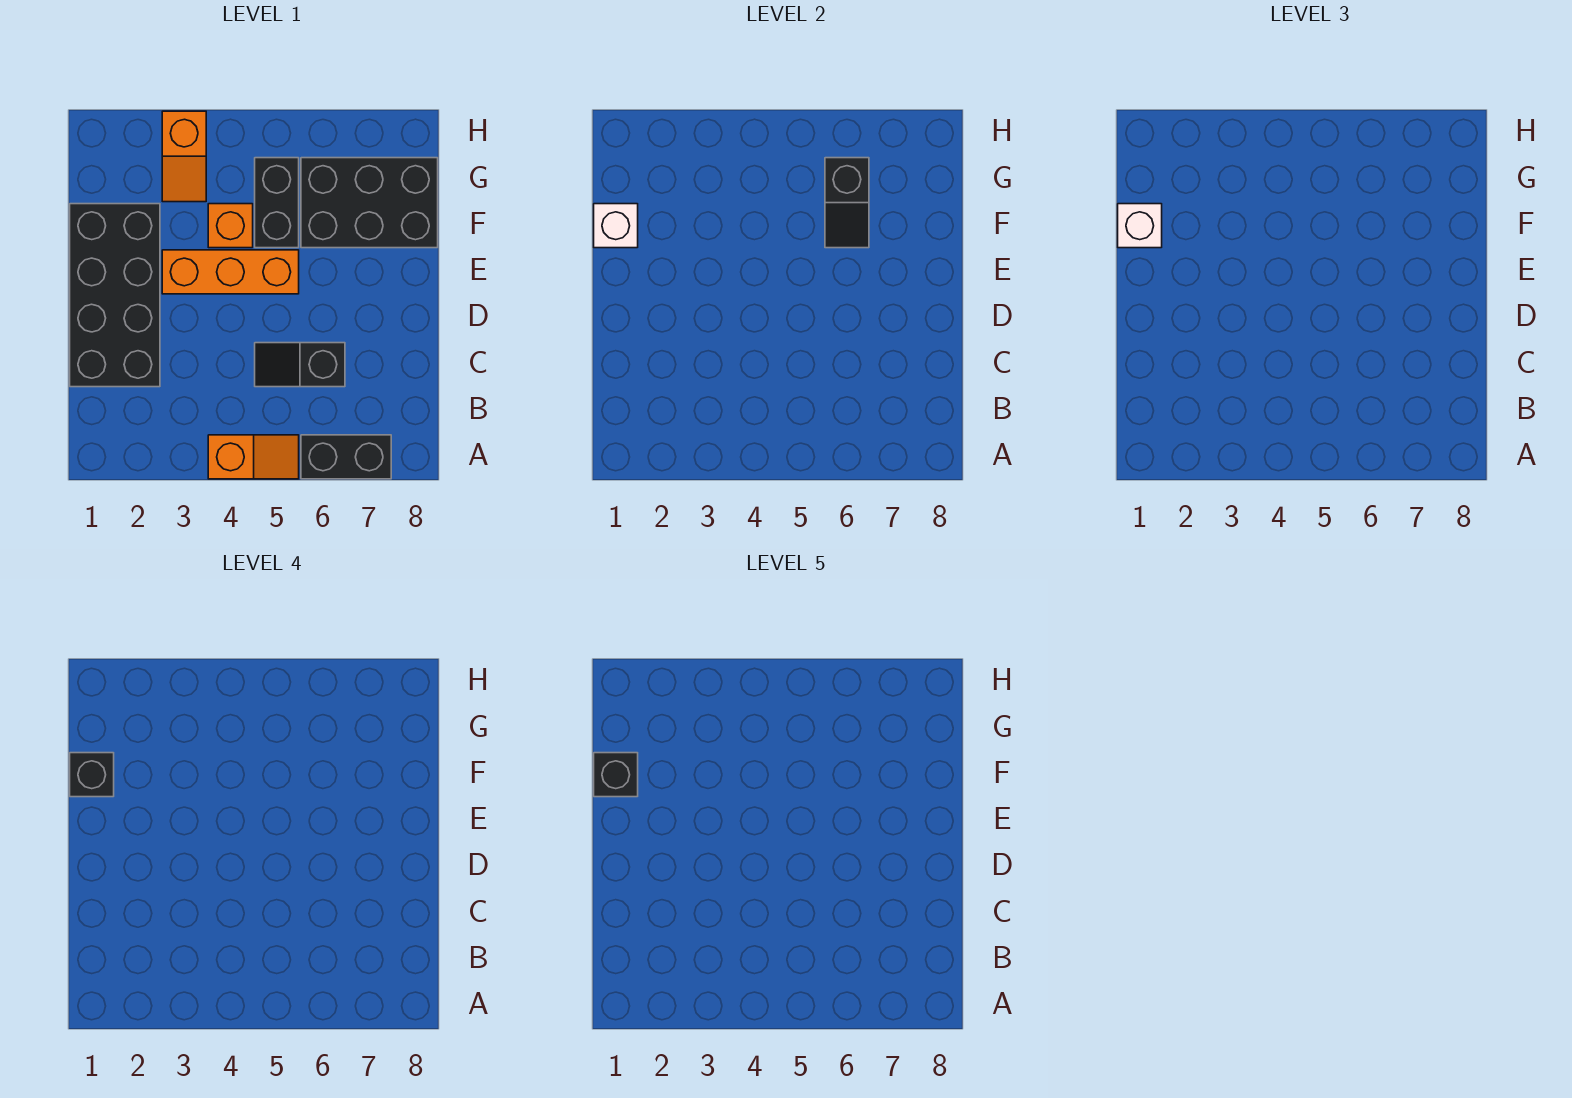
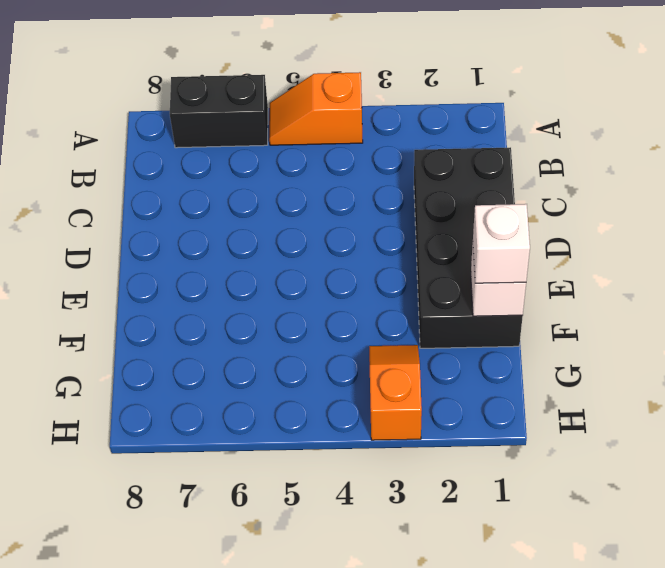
none -> black 1x2 slope [255,343,345,387]
none -> orange 1x3 brick [162,250,299,294]
none -> orange 1x1 brick [208,204,253,248]

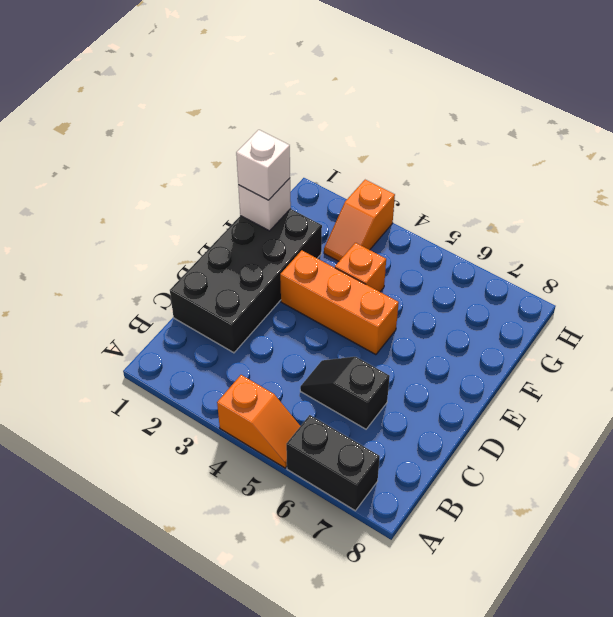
none -> black 1x2 brick [255,158,299,248]
none -> black 2x3 brick [301,158,438,248]
none -> black 1x2 slope [825,158,869,248]

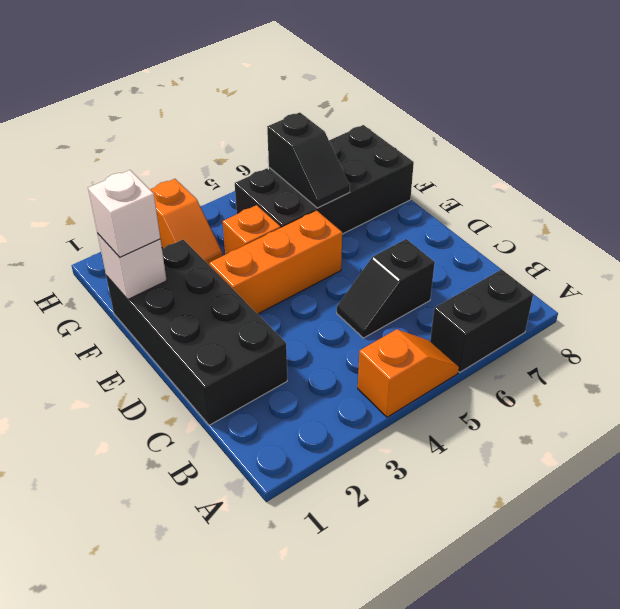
none -> black 1x1 brick [70,753,114,797]
none -> black 1x1 brick [594,753,638,797]

